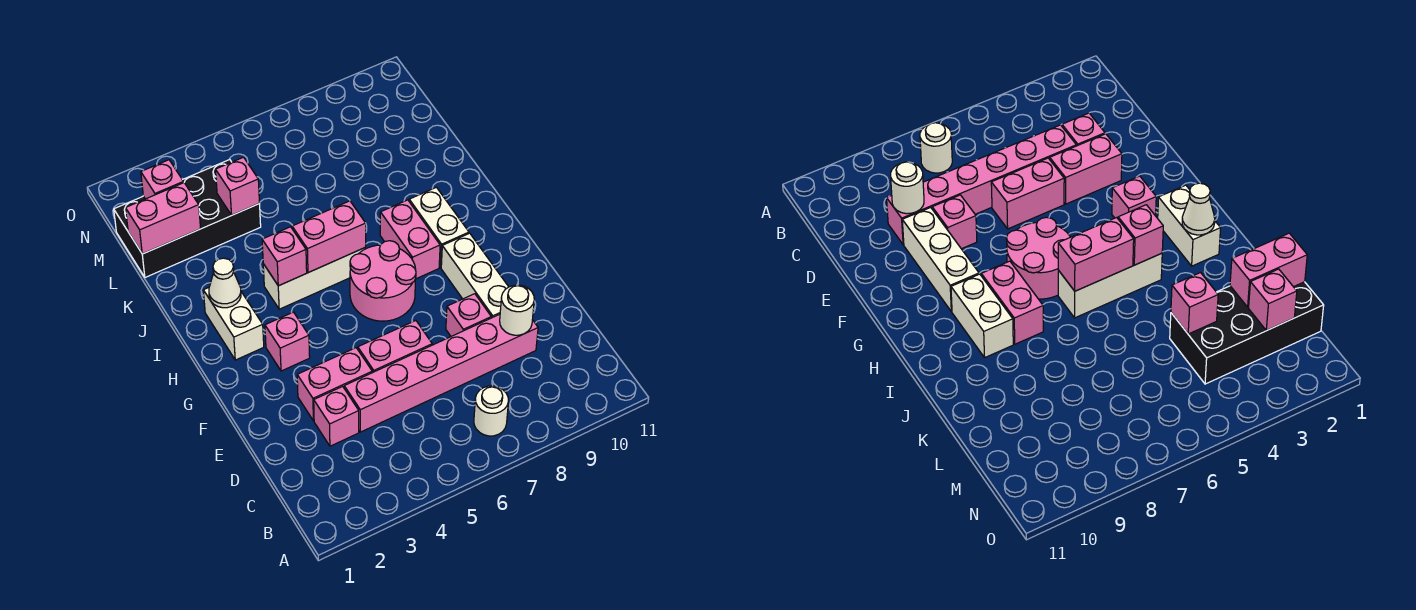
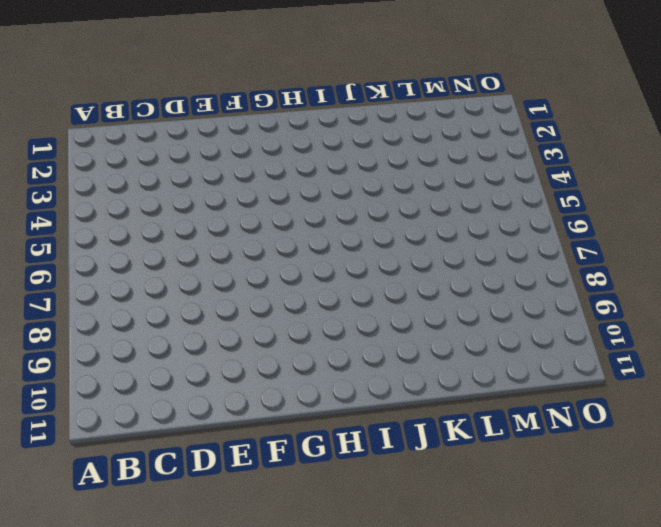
none -> white 1x1 round brick [474,386,508,436]
none -> pink 1x1 brick [314,386,359,446]
none -> pink 1x6 brick [344,314,538,432]

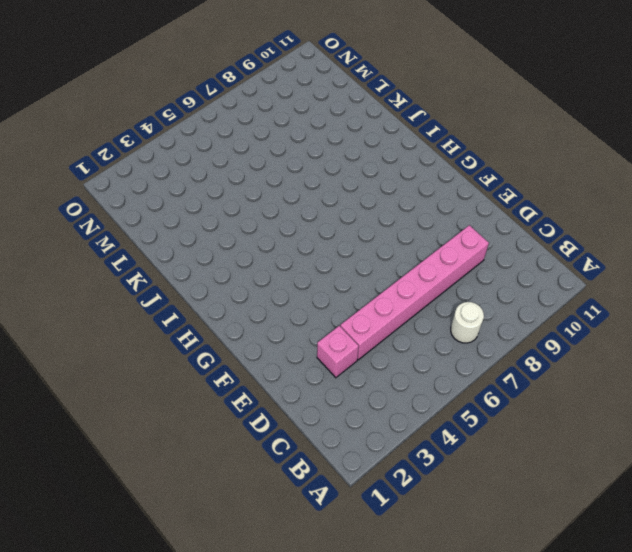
none -> pink 1x2 brick [297,348,372,421]
none -> pink 1x2 brick [358,321,432,373]
none -> pink 1x1 brick [446,294,491,336]

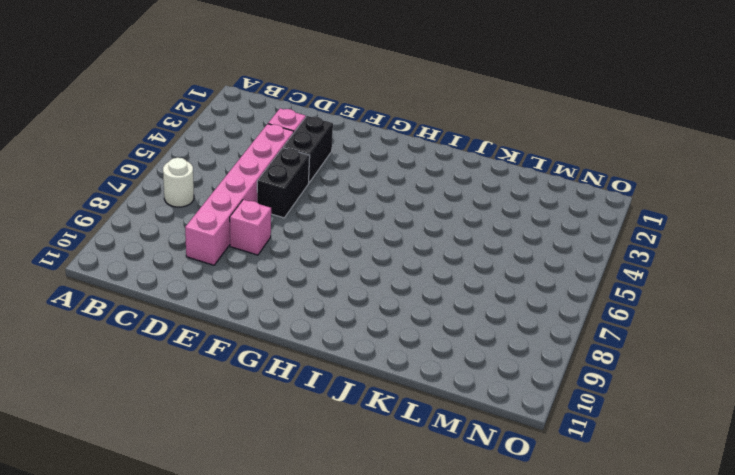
black 1x2 brick [283,116,333,183] -> pink 1x2 brick [297,348,372,421]
black 1x2 brick [257,148,310,218] -> pink 1x2 brick [358,321,432,373]
none -> white 1x3 brick [441,233,508,318]
none -> pink 1x1 brick [265,312,310,371]
none -> pink 2x2 round brick [350,241,416,321]

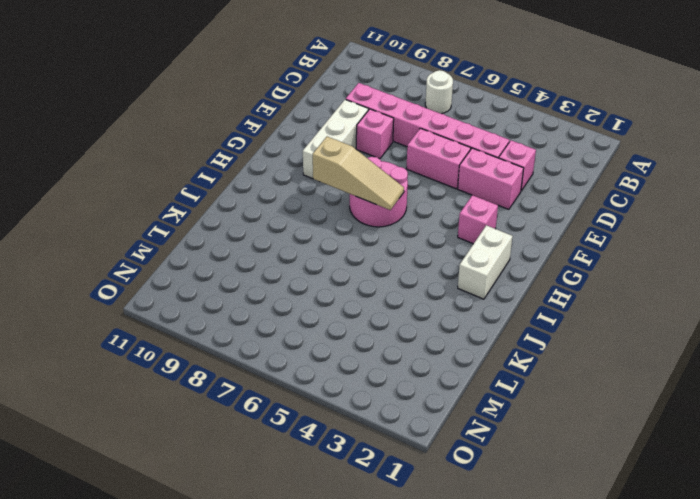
tan 1x3 slope [313,137,404,210] -> none
none -> pink 1x2 brick [380,200,440,279]
none -> white 1x2 brick [409,187,469,268]
none -> white 1x3 brick [263,248,365,309]

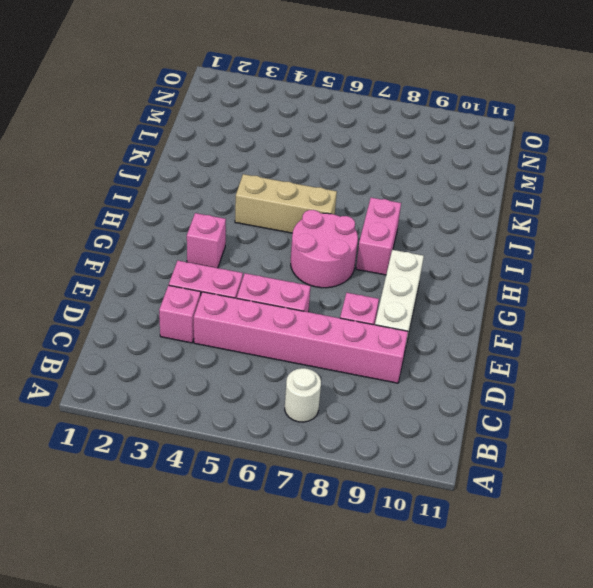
tan 1x3 brick [235,174,337,233] -> white 1x3 brick [263,248,365,309]
none -> white 1x2 brick [203,288,264,360]
none -> white 1x2 brick [409,187,469,268]
none -> black 2x4 brick [114,159,261,277]

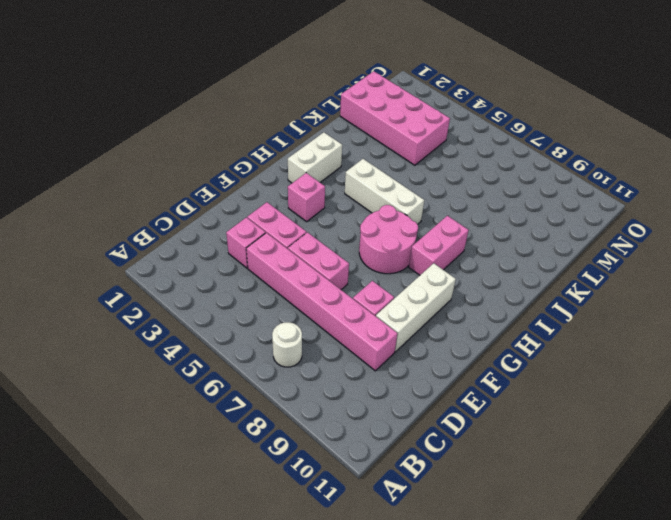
pink 2x4 brick [340,71,450,165] -> black 2x4 brick [114,159,261,277]
none -> white 1x2 brick [409,187,469,268]
none -> white 1x1 round brick [500,285,534,335]
none -> white 1x1 cone [209,258,241,308]

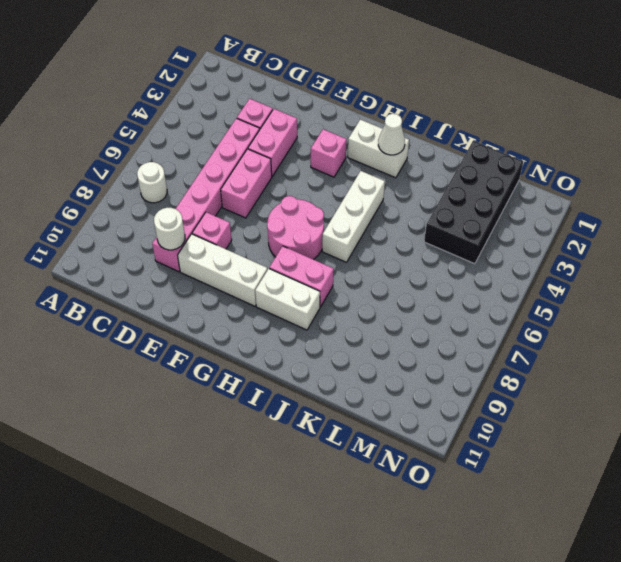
none -> pink 1x1 brick [262,227,307,286]
none -> pink 1x2 brick [292,201,366,273]
none -> pink 1x2 brick [126,183,201,254]

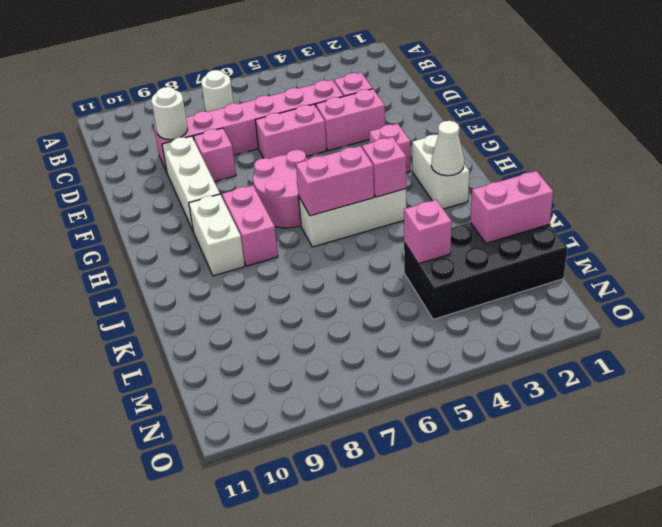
none -> pink 1x1 brick [141,160,184,199]

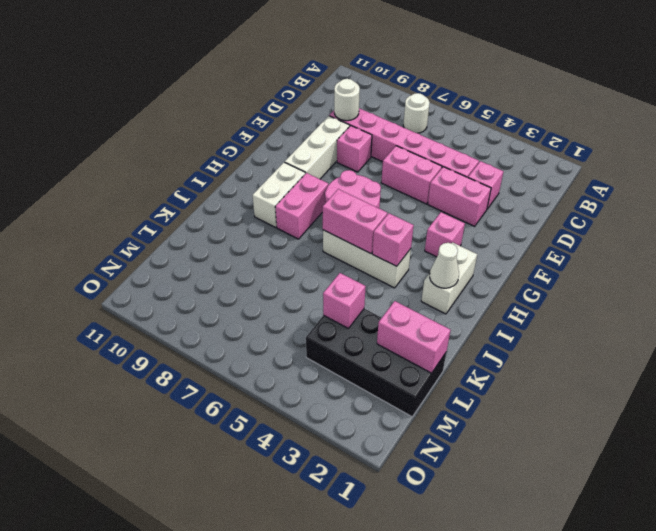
none -> pink 1x1 brick [141,160,184,199]

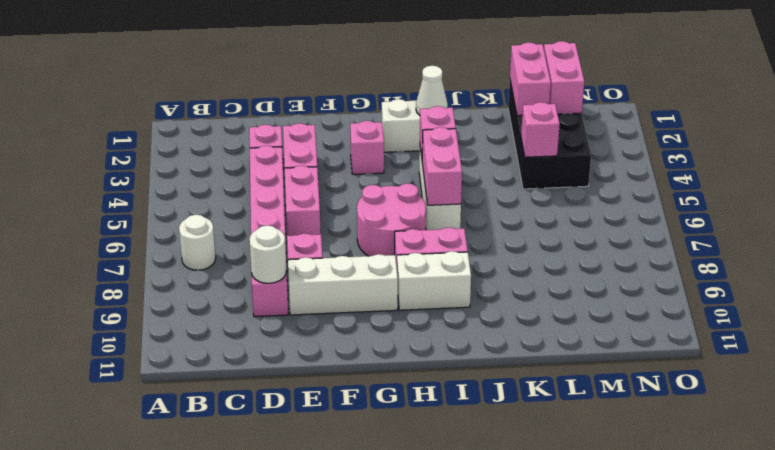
pink 1x2 brick [544,41,584,114] -> pink 1x1 brick [141,160,184,199]

